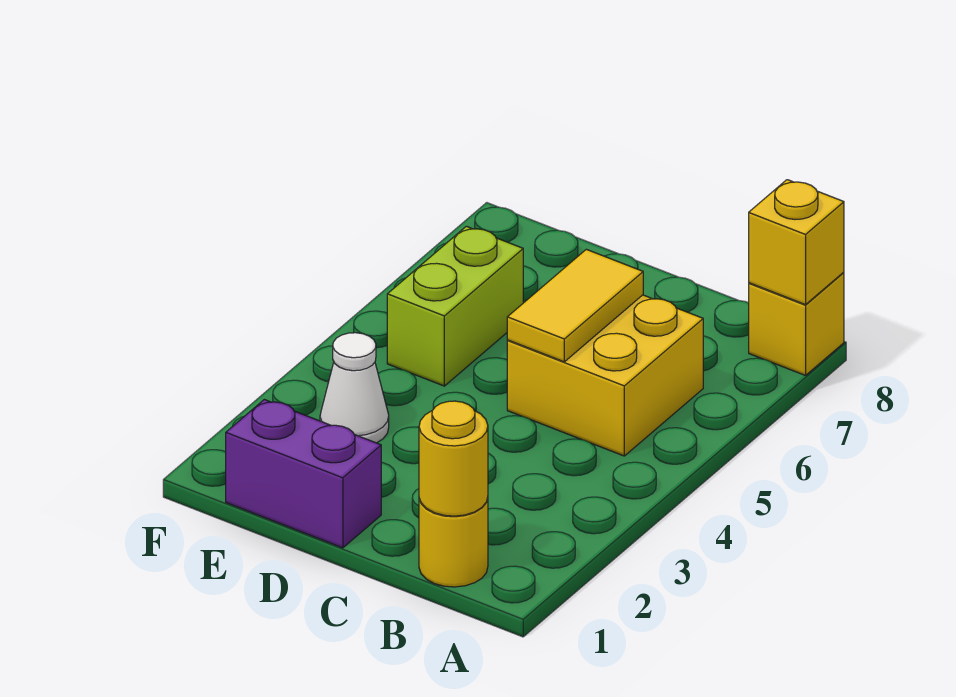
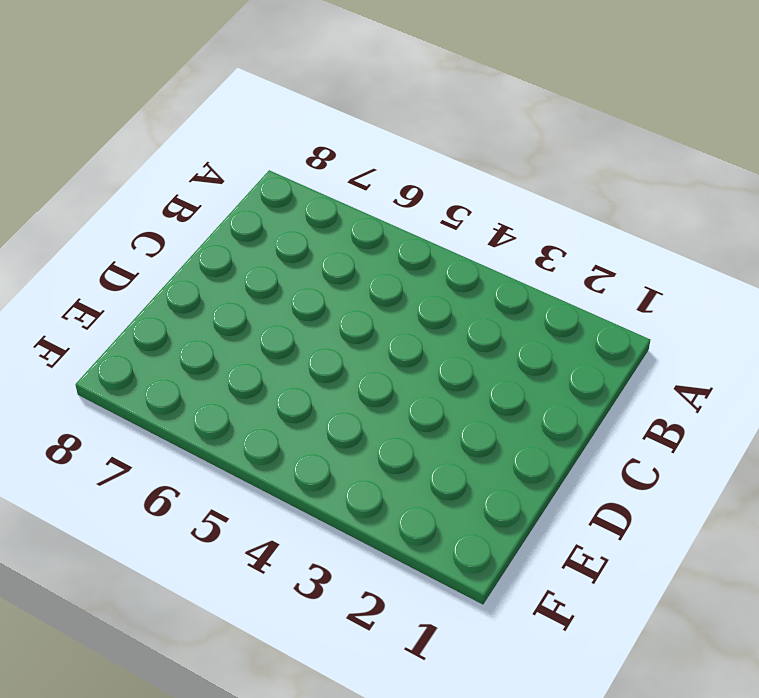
none -> yellow 1x1 brick [749,272,844,375]
none -> yellow 1x1 round brick [419,498,488,587]

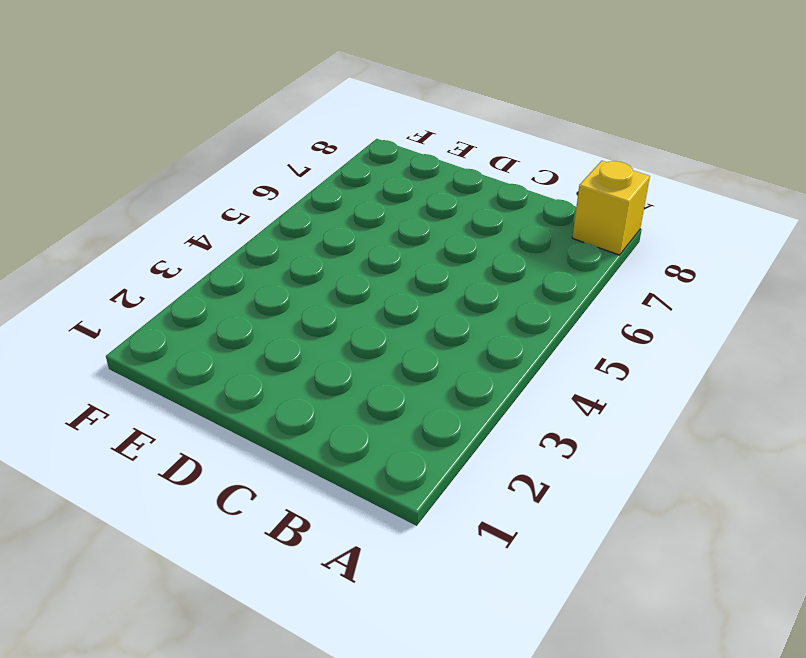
none -> yellow 1x1 round brick [419,498,488,587]
none -> yellow 2x2 brick [507,295,703,456]

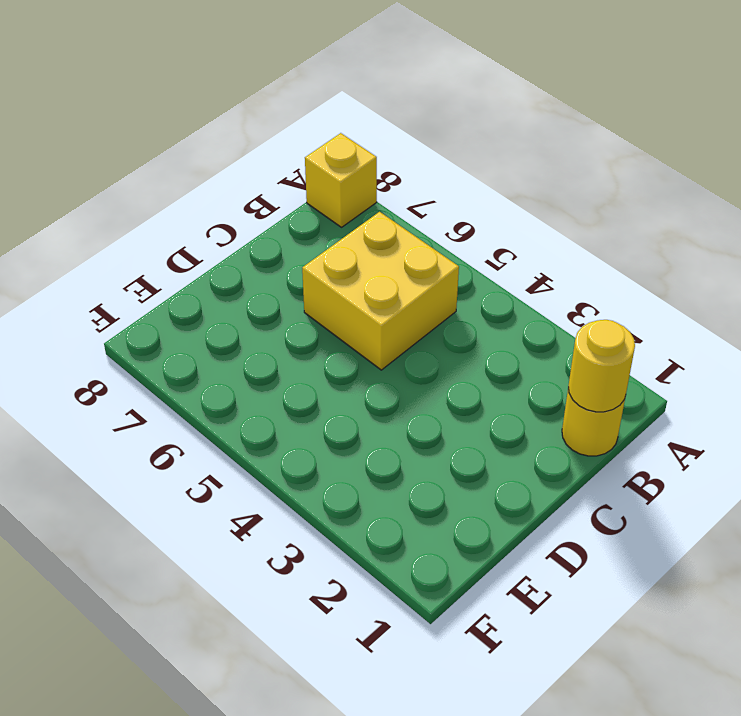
none -> purple 1x2 brick [226,400,381,548]
none -> white 1x1 cone [320,333,389,443]

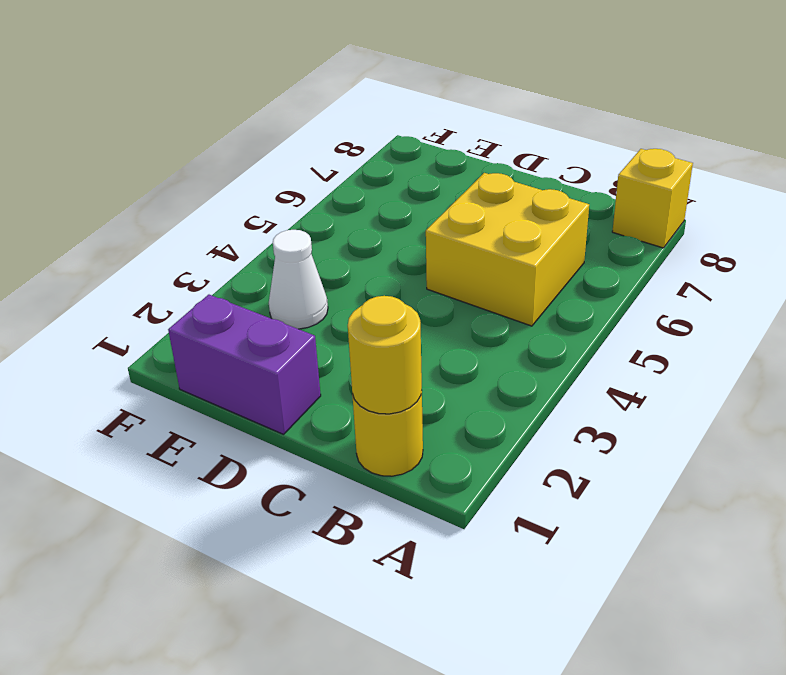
none -> lime 1x2 brick [387,226,523,386]
none -> yellow 1x1 brick [749,180,844,305]

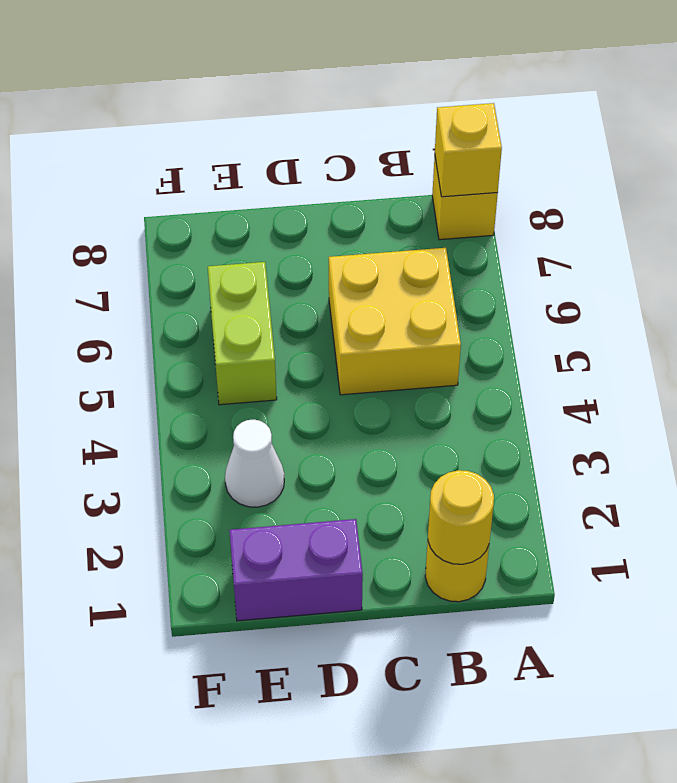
none -> yellow 1x2 tile [507,249,643,362]

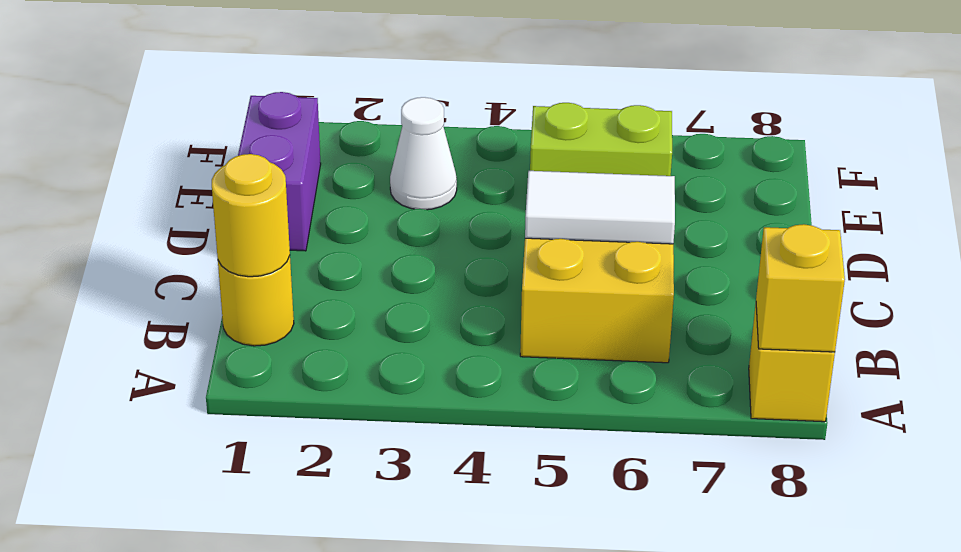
white 1x2 tile [525,171,675,244] -> yellow 1x2 tile [507,249,643,362]

